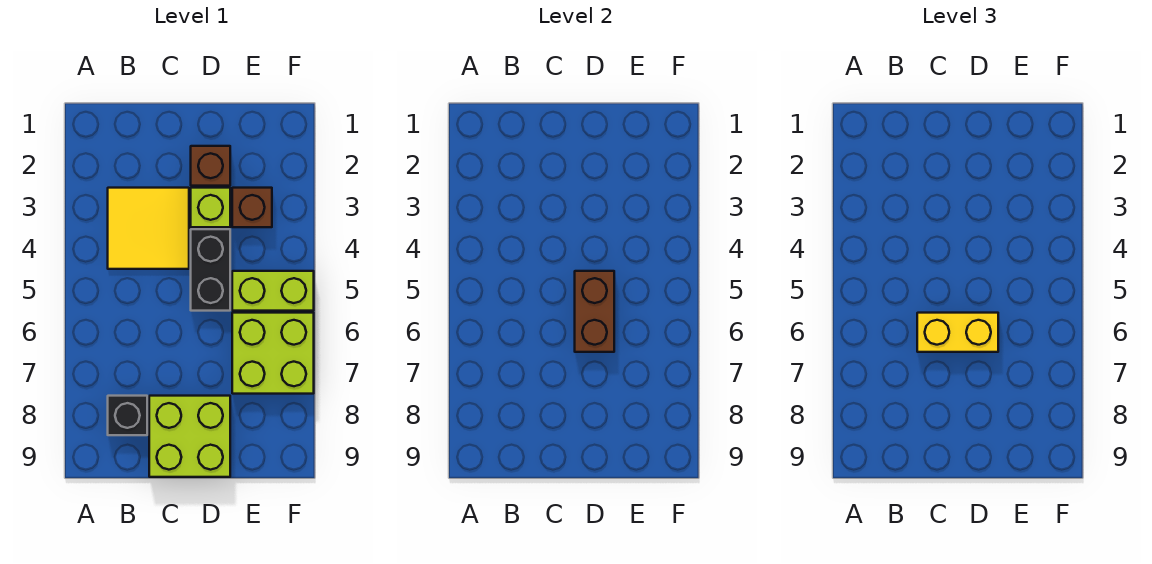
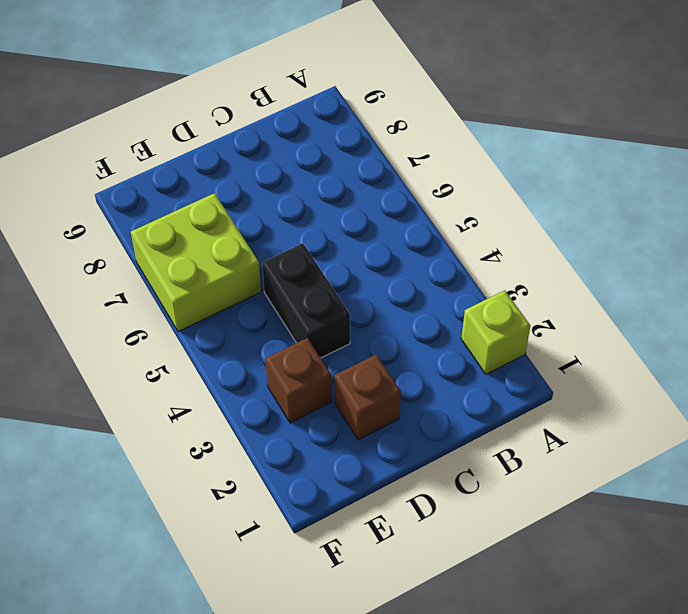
lime 1x1 brick [461,290,530,374] -> lime 1x1 brick moved to [191,188,230,227]
none -> yellow 2x2 tile [108,188,189,269]
none -> black 1x1 brick [108,396,147,435]

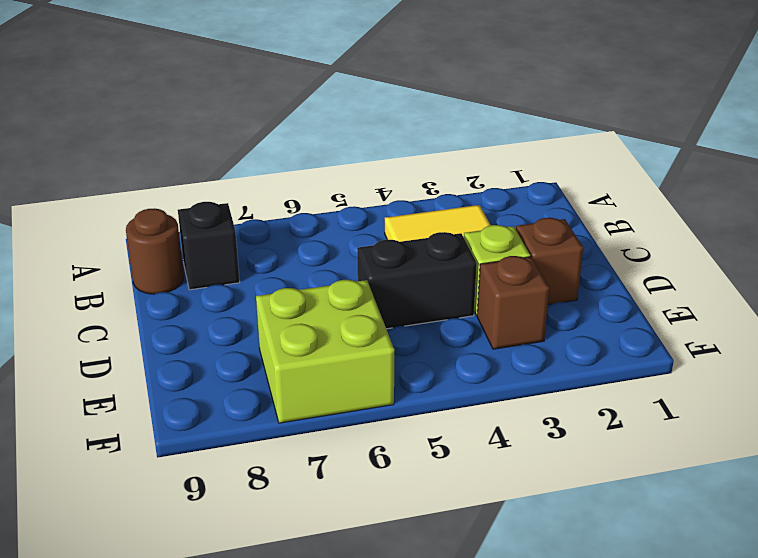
brown 1x1 round brick [126,208,184,294] -> none
none -> lime 2x2 brick [149,396,230,477]
none -> lime 1x2 brick [232,271,314,311]

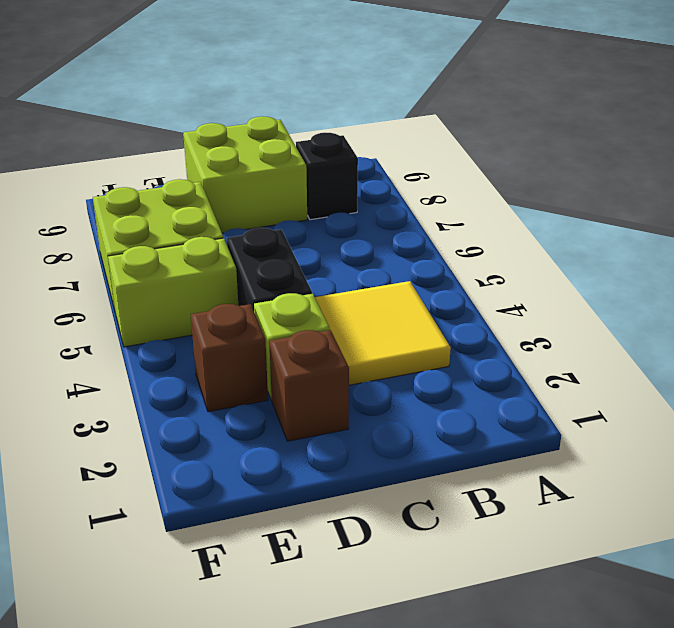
none -> brown 1x2 brick [575,271,614,352]
none -> yellow 1x2 brick [917,313,998,352]

